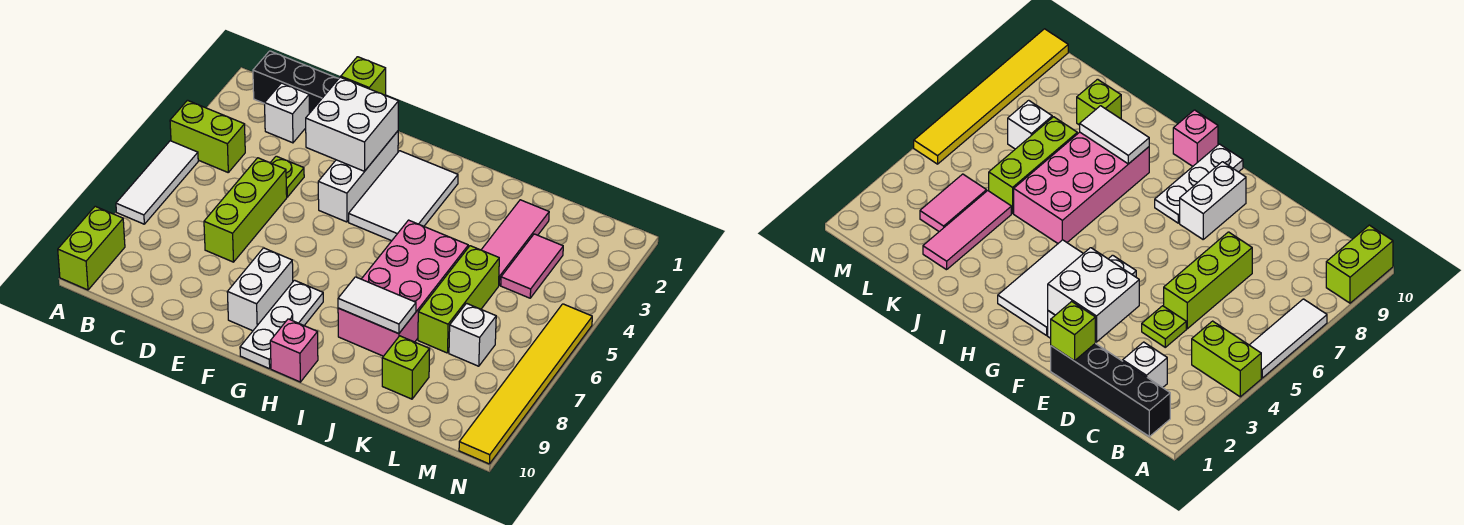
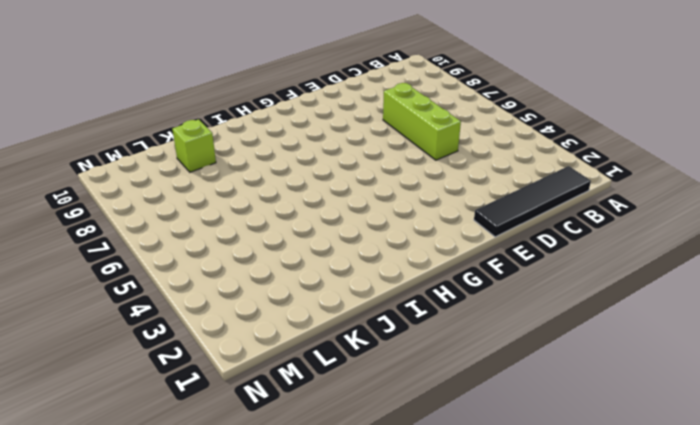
black 1x4 tile [474,166,591,237] -> black 1x4 brick [253,51,339,113]
none -> lime 1x2 brick [170,100,245,172]
none -> white 1x3 tile [116,141,198,224]
none -> lime 1x2 brick [58,206,125,290]

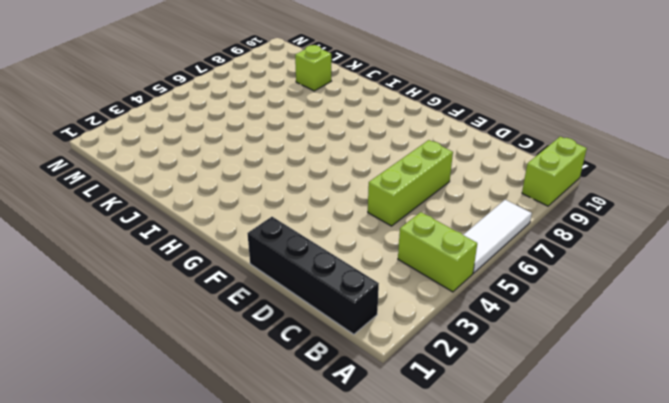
none -> white 1x1 brick [265,83,309,143]
none -> lime 1x1 plate [271,156,304,197]
none -> white 1x3 brick [318,131,398,222]

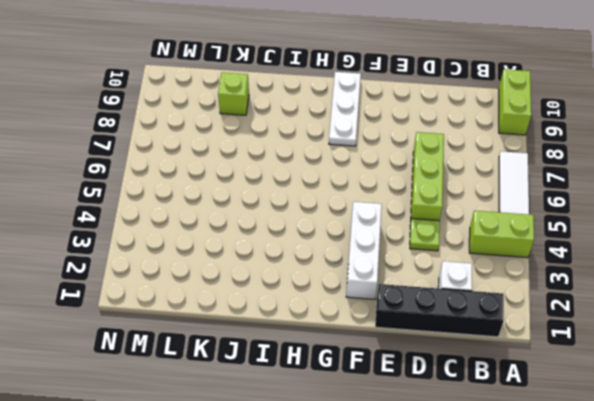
none -> white 1x2 brick [227,248,293,331]
none -> white 2x3 tile [349,151,458,241]
none -> pink 1x1 brick [270,319,318,382]

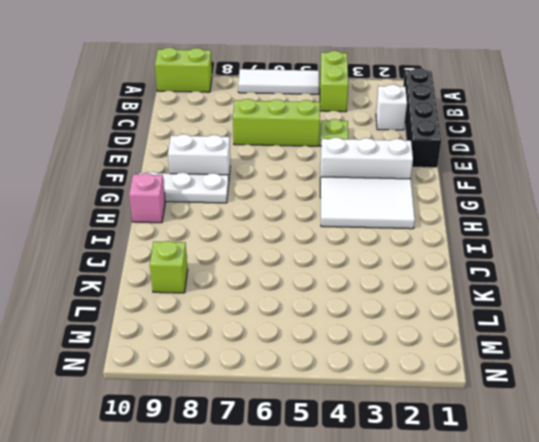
none -> pink 2x4 brick [338,220,468,356]
none -> pink 1x3 tile [481,200,549,285]
none -> lime 1x3 brick [418,246,499,353]

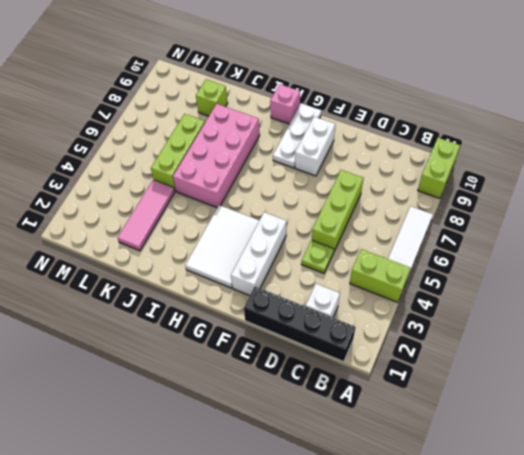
none -> pink 1x2 tile [501,234,563,298]
none -> white 1x1 brick [449,303,496,366]
none -> yellow 1x6 tile [459,304,592,464]

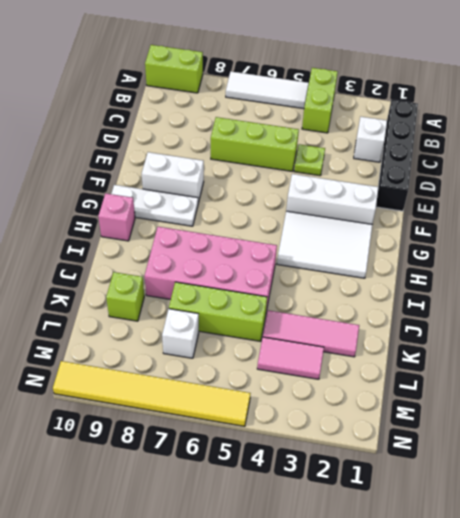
none -> lime 1x1 brick [341,57,386,95]
none -> white 2x2 brick [306,77,399,171]
none -> white 1x2 tile [338,277,416,334]

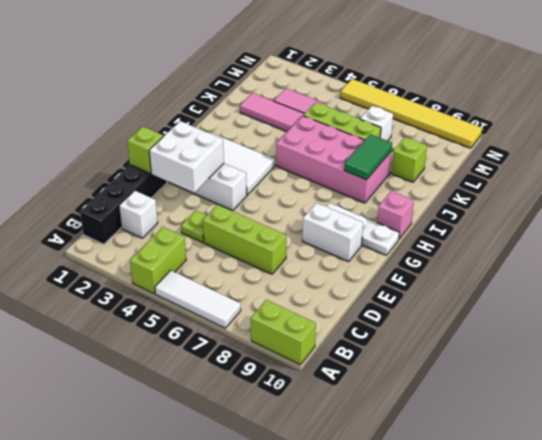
green 1x2 tile [344,134,392,180] -> white 1x2 tile [338,277,416,334]

